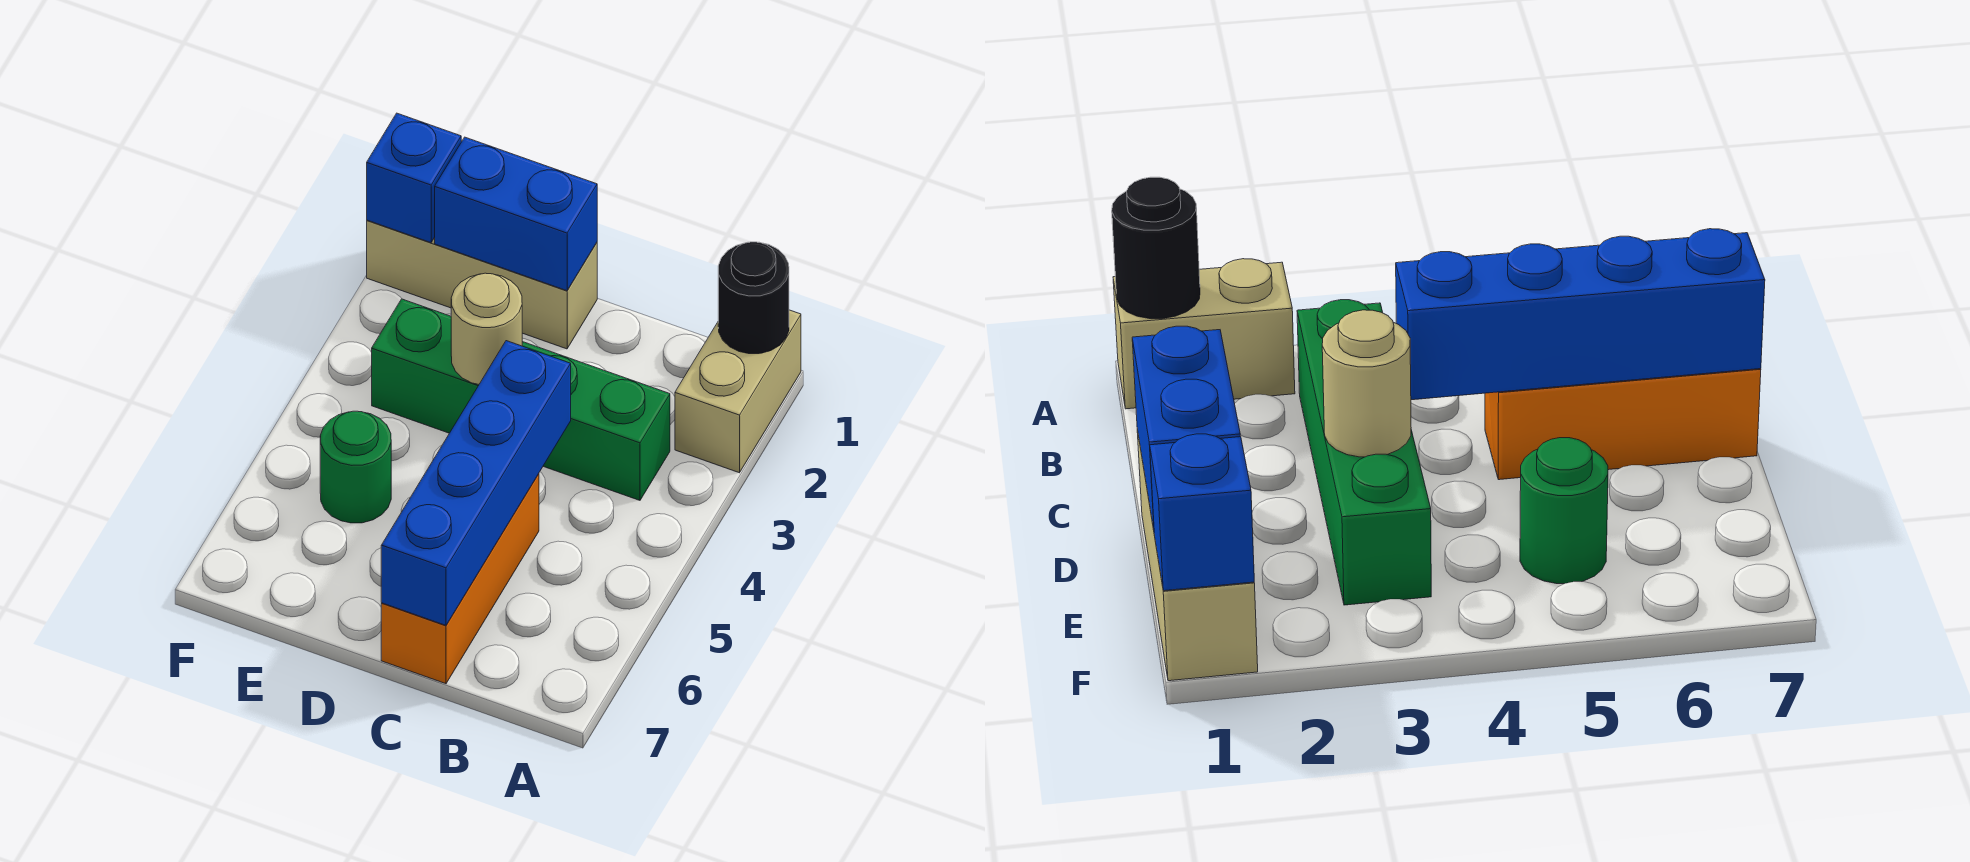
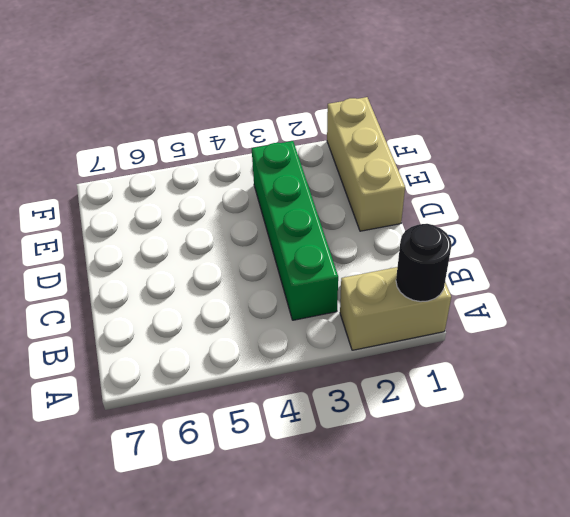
none -> orange 1x3 brick [381,474,539,684]
none -> green 1x1 round brick [320,411,391,523]

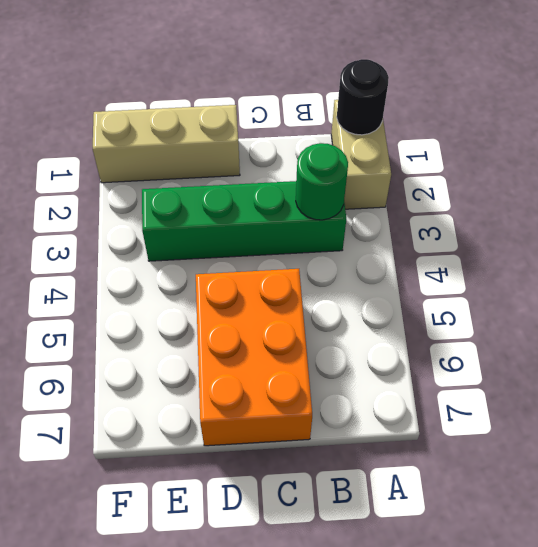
green 1x1 round brick [296,143,348,220] -> green 1x1 round brick moved to [320,411,391,523]
orange 2x3 brick [196,269,312,446] -> orange 1x3 brick [381,474,539,684]
none -> blue 1x4 brick [381,341,571,625]
none -> blue 1x2 brick [435,137,597,291]

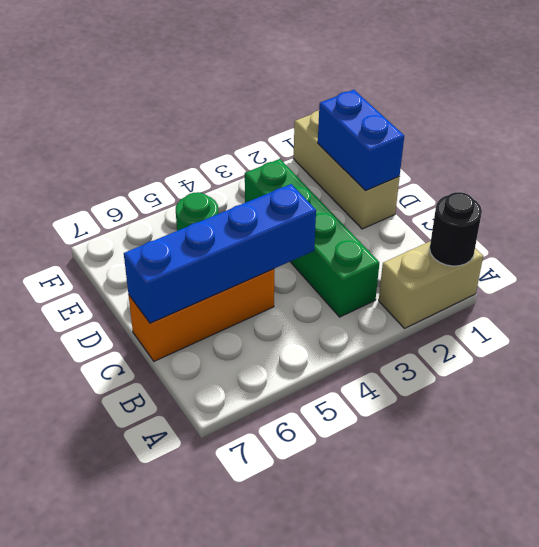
none -> tan 1x1 round brick [451,273,522,384]
none -> blue 1x1 brick [367,113,461,243]

